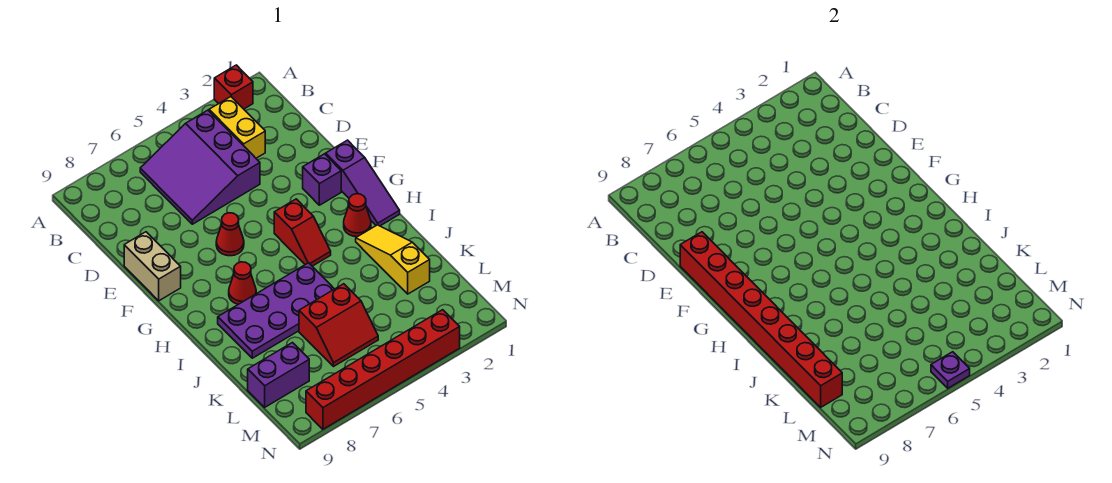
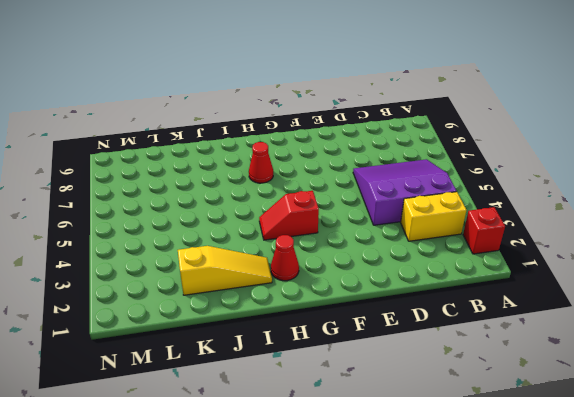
none -> tan 1x2 brick [124,232,181,301]
none -> purple 1x3 slope [326,140,400,226]
none -> purple 1x1 brick [303,154,341,205]

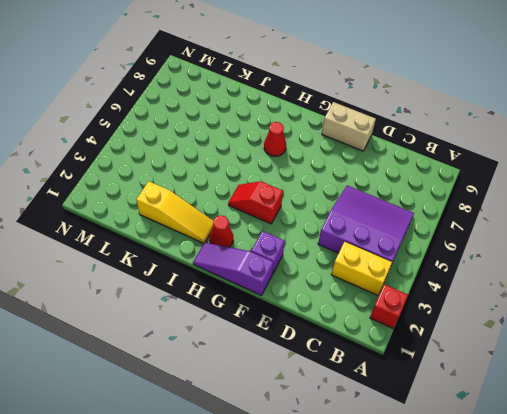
none -> red 1x1 cone [216,213,244,256]
none -> purple 2x4 plate [218,263,334,358]
none -> red 2x2 slope [299,284,378,367]

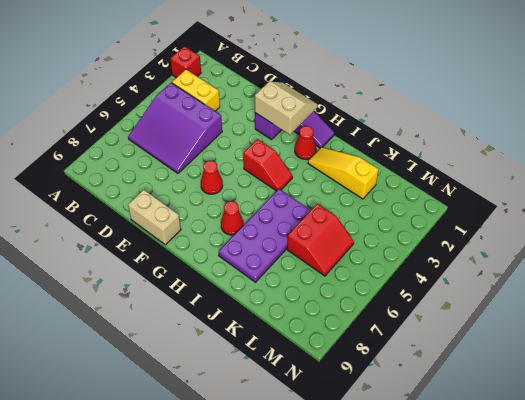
tan 2x2 slope [255,82,318,135] -> none
none -> purple 1x2 brick [248,343,309,407]
none -> red 1x6 brick [306,310,460,429]
none -> red 1x8 brick [680,232,842,407]

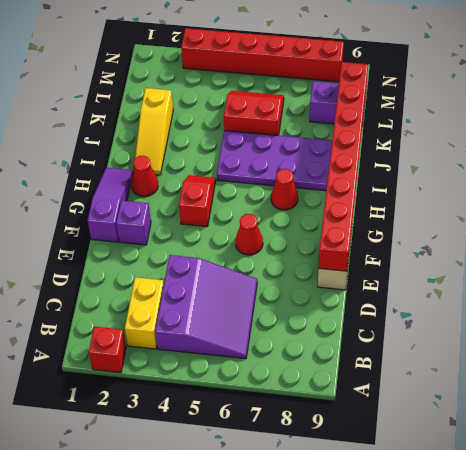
none -> purple 1x1 plate [931,352,970,388]

